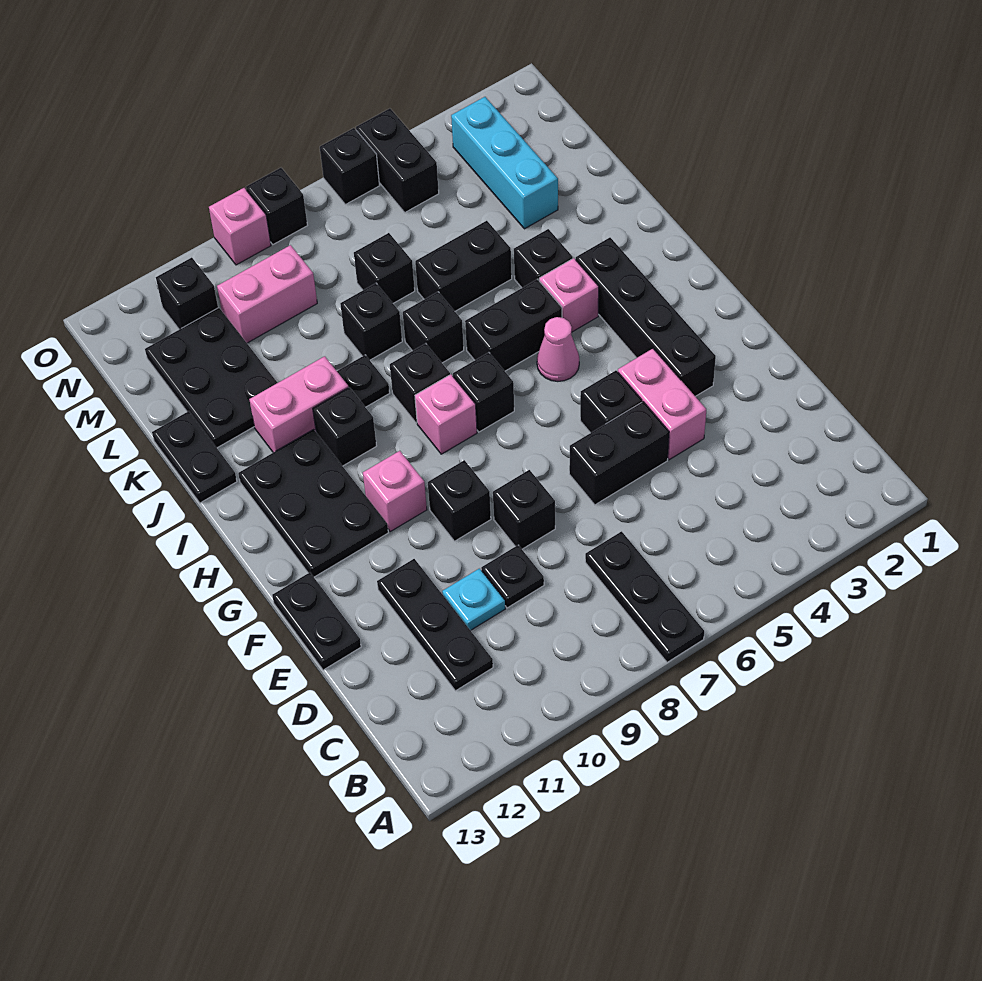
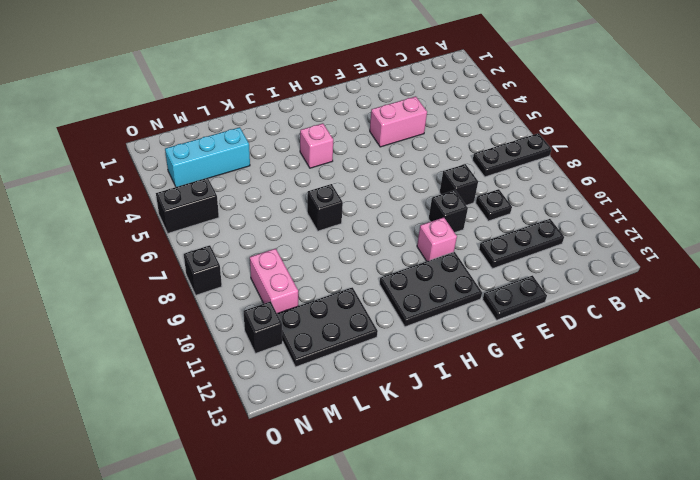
none -> cyan 1x1 plate [442,569,505,631]
none -> black 1x2 brick [569,402,669,505]
none -> black 1x4 brick [576,238,716,396]
none -> black 1x1 brick [580,371,642,433]

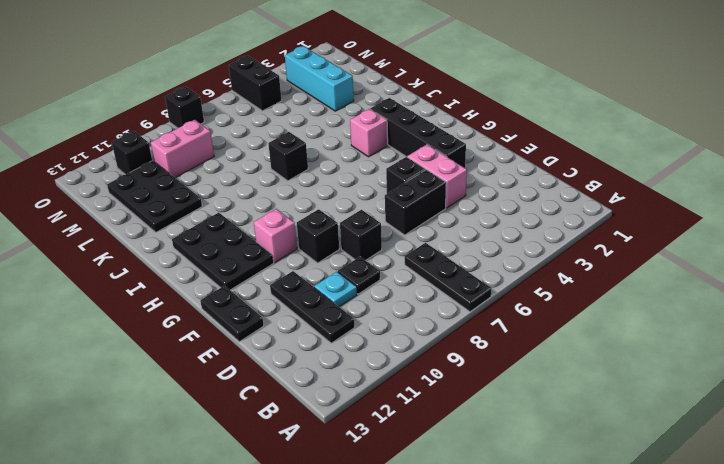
none -> pink 1x1 cone [537,317,579,381]
none -> black 1x1 brick [453,352,514,432]
none -> pink 1x1 brick [415,374,477,454]
none -> black 1x2 brick [465,279,562,371]

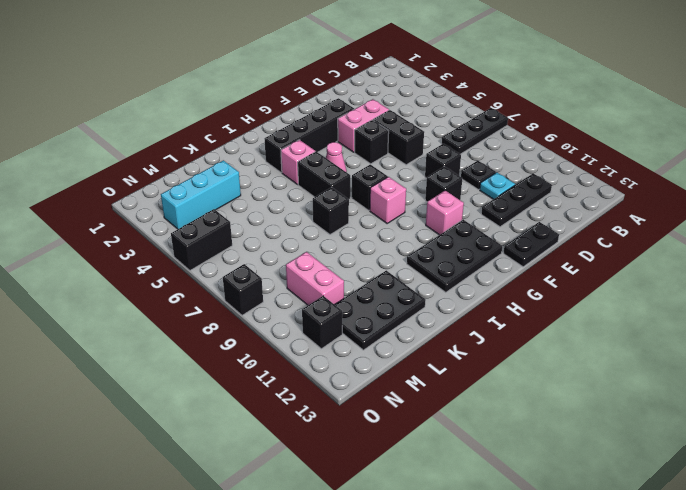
none -> black 1x1 brick [390,343,450,423]
none -> black 1x1 brick [313,387,376,466]
none -> black 1x1 brick [514,229,573,288]
none -> black 1x1 plate [337,355,390,407]

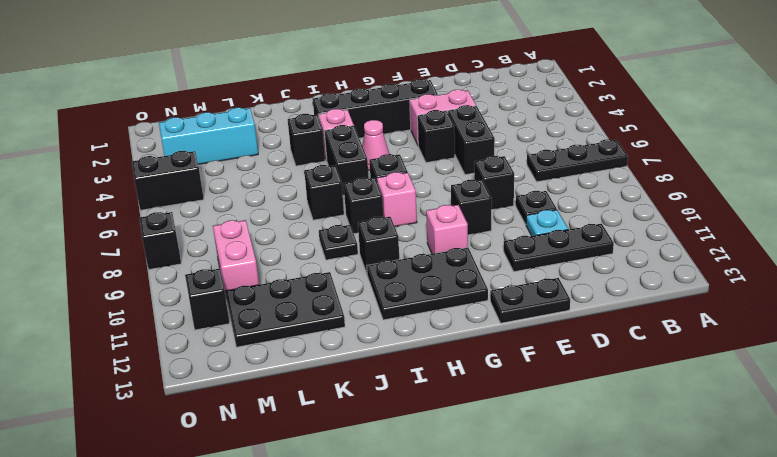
none -> pink 1x2 brick [249,356,348,452]
none -> black 1x2 plate [152,411,237,503]
none -> black 1x2 brick [415,221,512,311]
none -> black 1x1 brick [340,283,402,360]

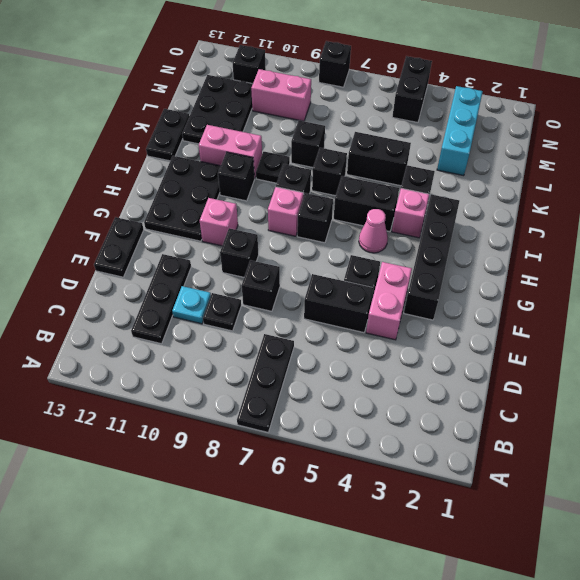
none -> black 1x1 brick [354,233,415,303]
none -> black 1x1 brick [320,128,380,204]
none -> pink 1x1 brick [209,188,271,265]

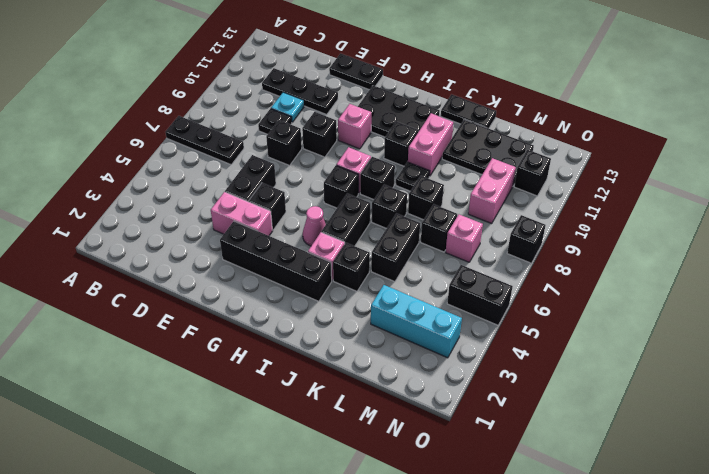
pink 1x1 brick [446,215,483,262] -> pink 1x1 brick moved to [209,188,271,265]
none -> black 1x1 brick [320,128,380,204]

